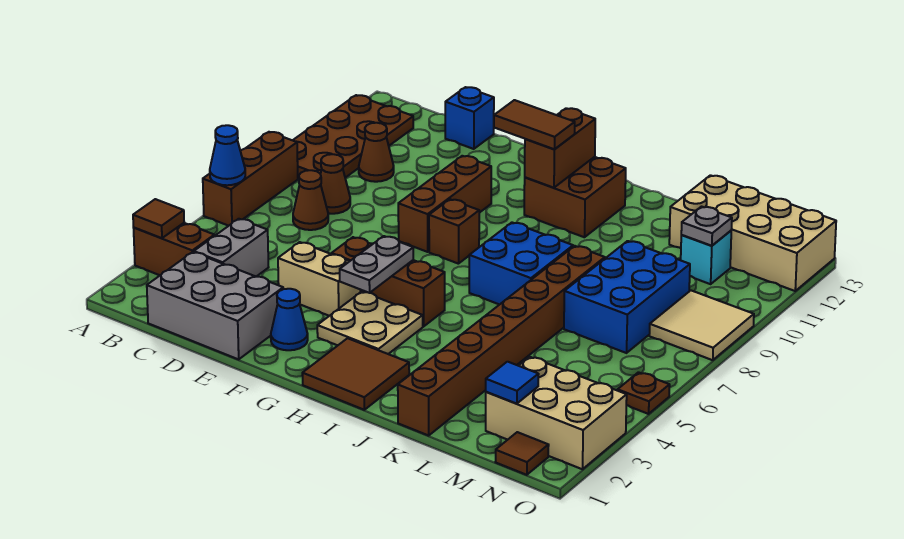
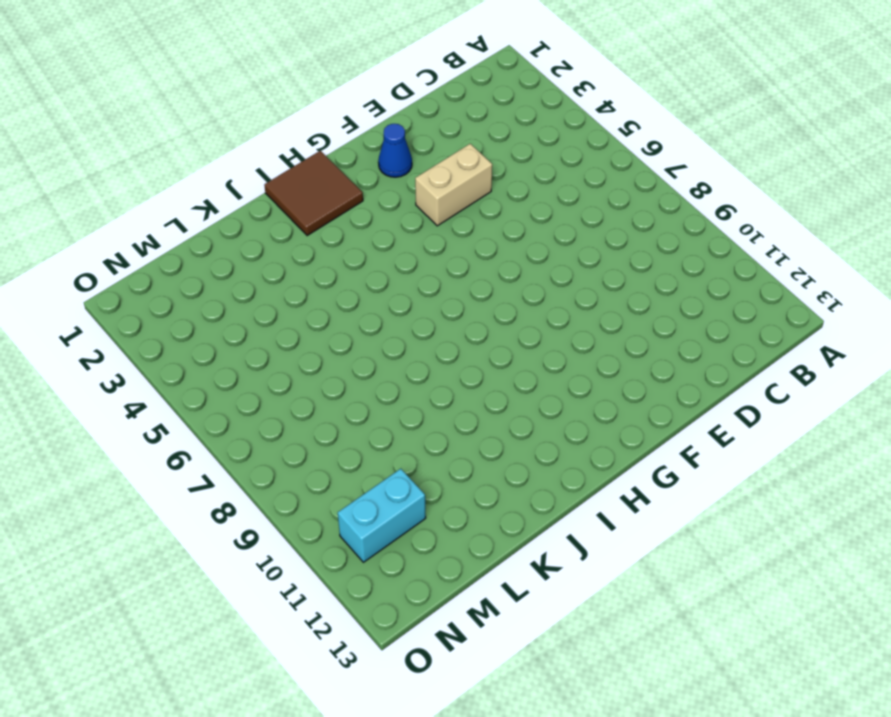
cyan 1x2 brick [338,469,426,562] -> cyan 1x1 brick [681,231,731,284]
none -> brown 1x2 brick [134,223,214,275]
none -> brown 1x3 brick [203,132,298,226]
none -> brown 2x4 plate [293,95,413,179]
none -> grey 2x3 brick [147,252,283,359]

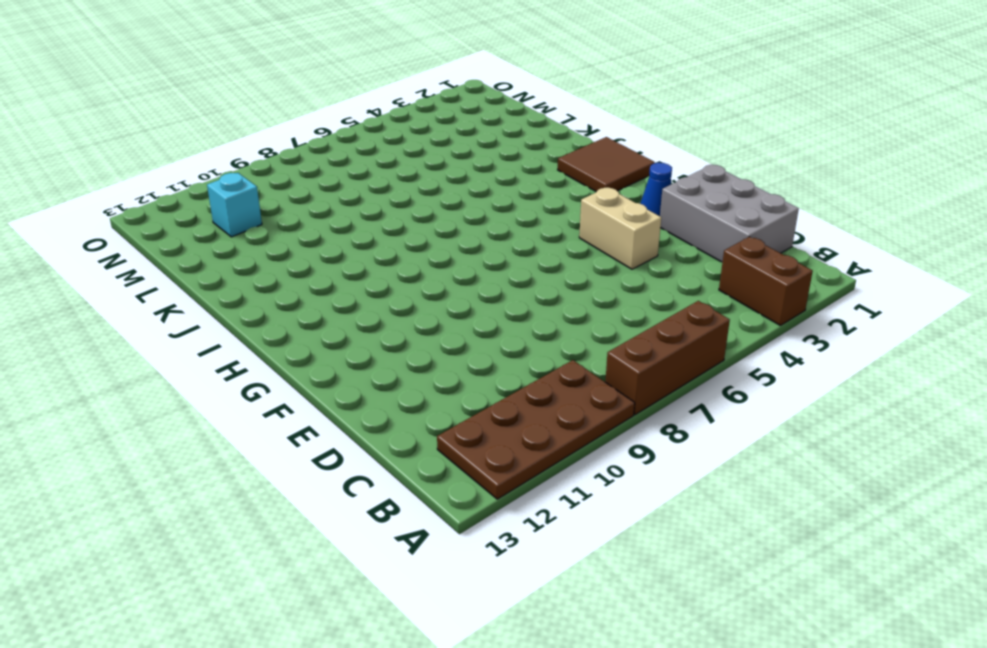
none -> grey 1x2 brick [194,219,269,277]
none -> brown 1x1 cone [293,170,328,230]
none -> brown 1x1 cone [321,154,350,214]
none -> brown 1x1 cone [359,123,394,182]

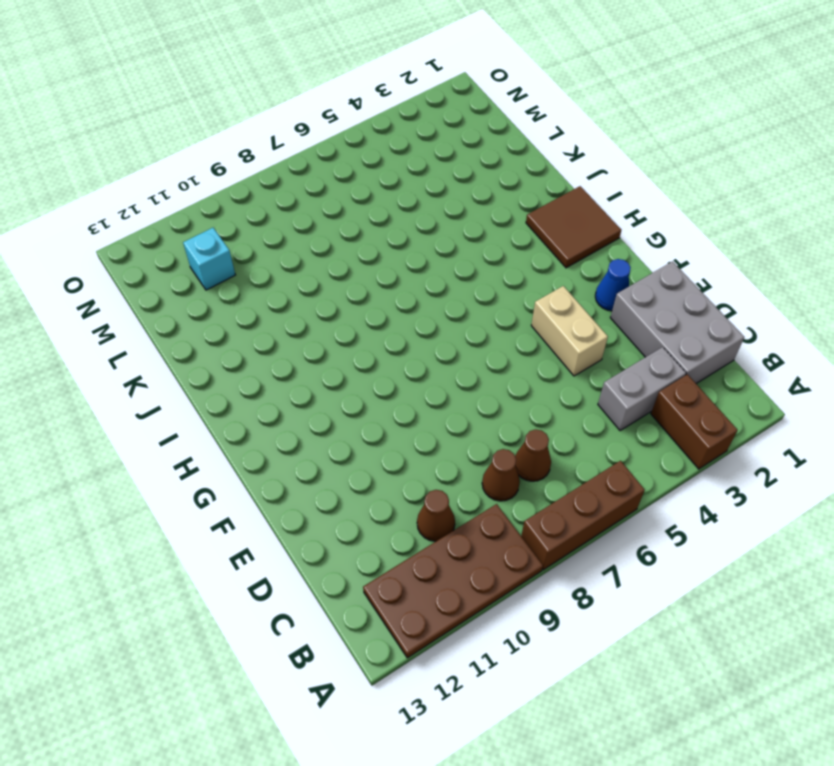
none -> blue 1x1 brick [445,87,494,149]
none -> brown 1x3 brick [332,237,445,326]
none -> brown 1x3 brick [398,156,491,252]
none -> tan 2x2 plate [317,292,423,354]

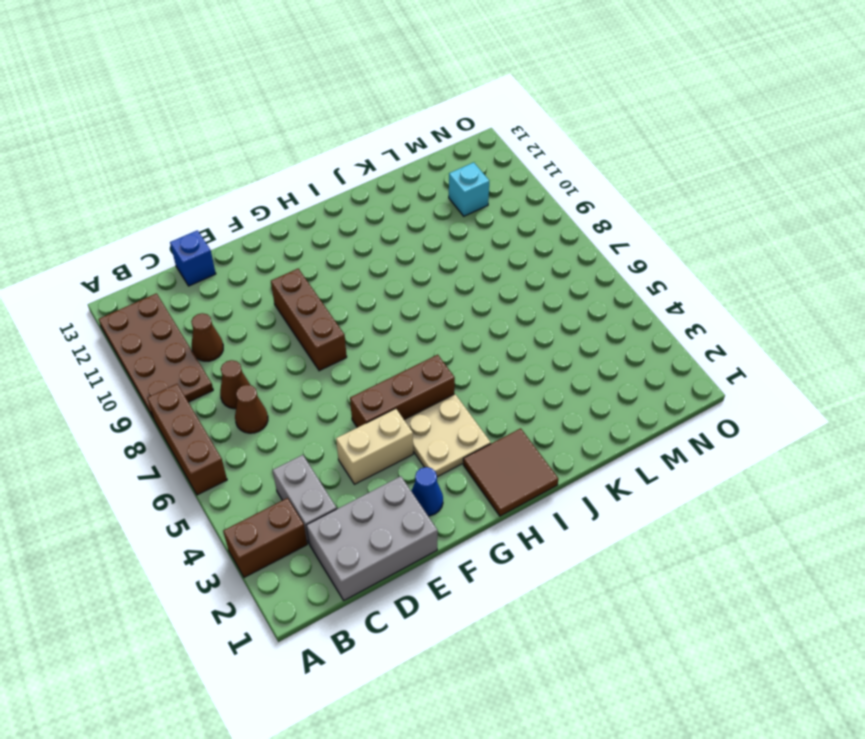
none -> brown 1x1 brick [429,199,479,264]
none -> brown 2x2 brick [524,157,626,237]
none -> blue 2x2 brick [469,223,573,305]
none -> brown 1x8 brick [398,246,605,435]

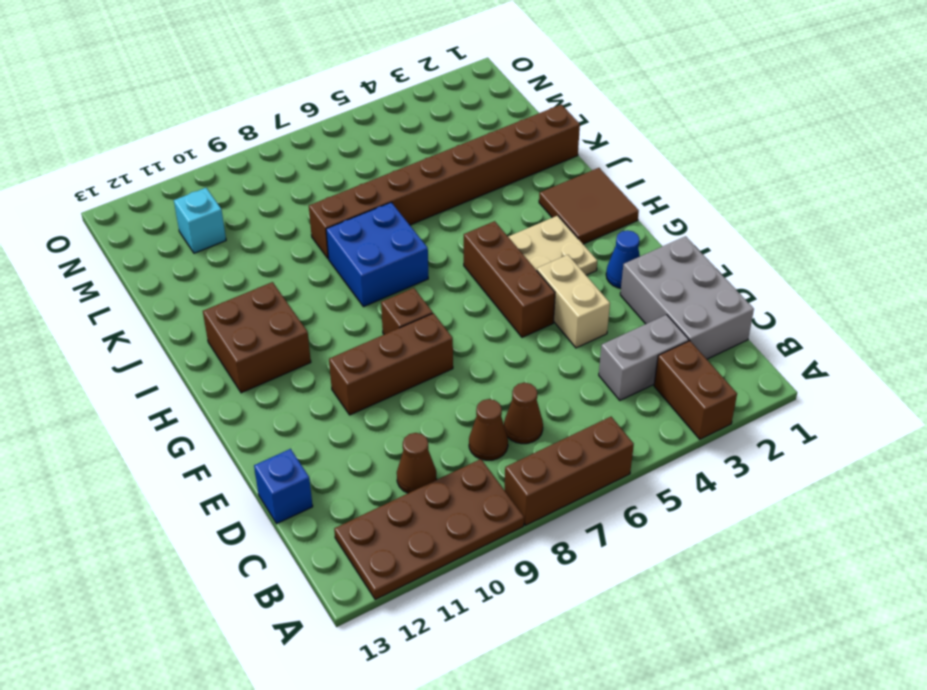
none -> blue 2x3 brick [564,241,690,353]
none -> tan 2x4 brick [669,175,836,291]
none -> tan 2x3 brick [486,357,627,469]
none -> brown 1x1 tile [496,432,549,475]

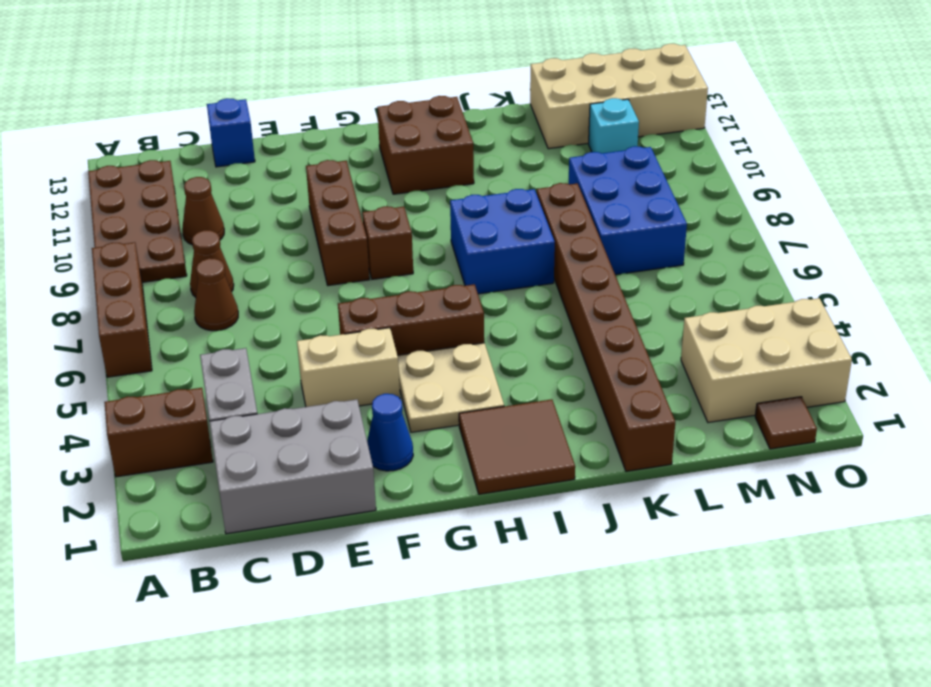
none -> tan 2x2 tile [649,291,754,360]
none -> brown 1x1 plate [618,372,670,414]
none -> brown 1x1 tile [133,199,184,238]
none -> blue 1x1 cone [210,125,245,185]

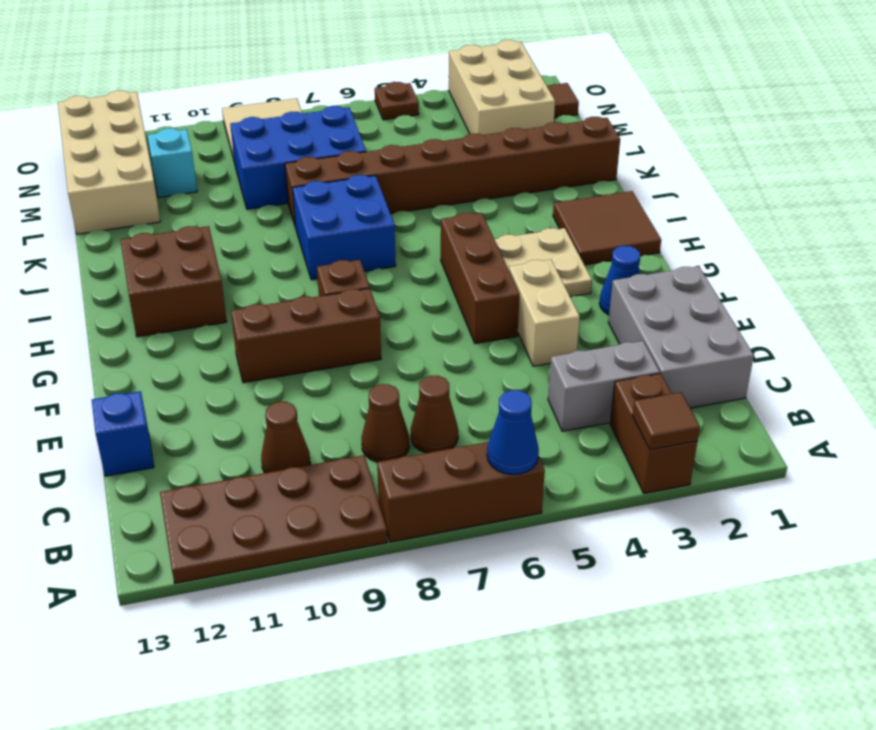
none -> grey 1x2 plate [340,236,413,293]
none -> brown 1x2 brick [525,108,595,188]
none -> blue 1x1 tile [486,362,539,404]
none -> grey 1x1 plate [681,207,732,246]

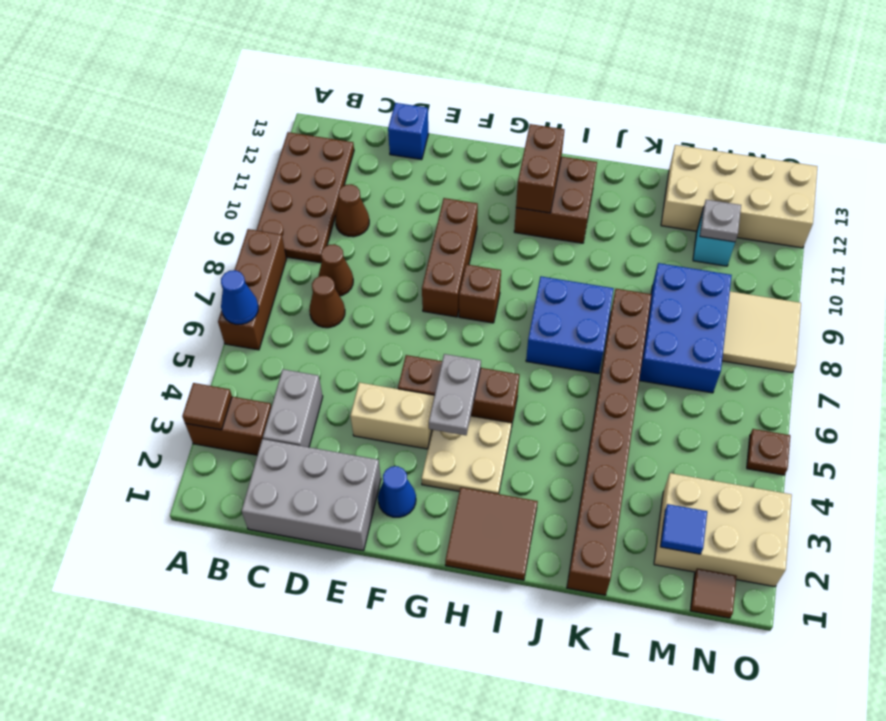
none -> brown 1x2 tile [494,100,575,149]

